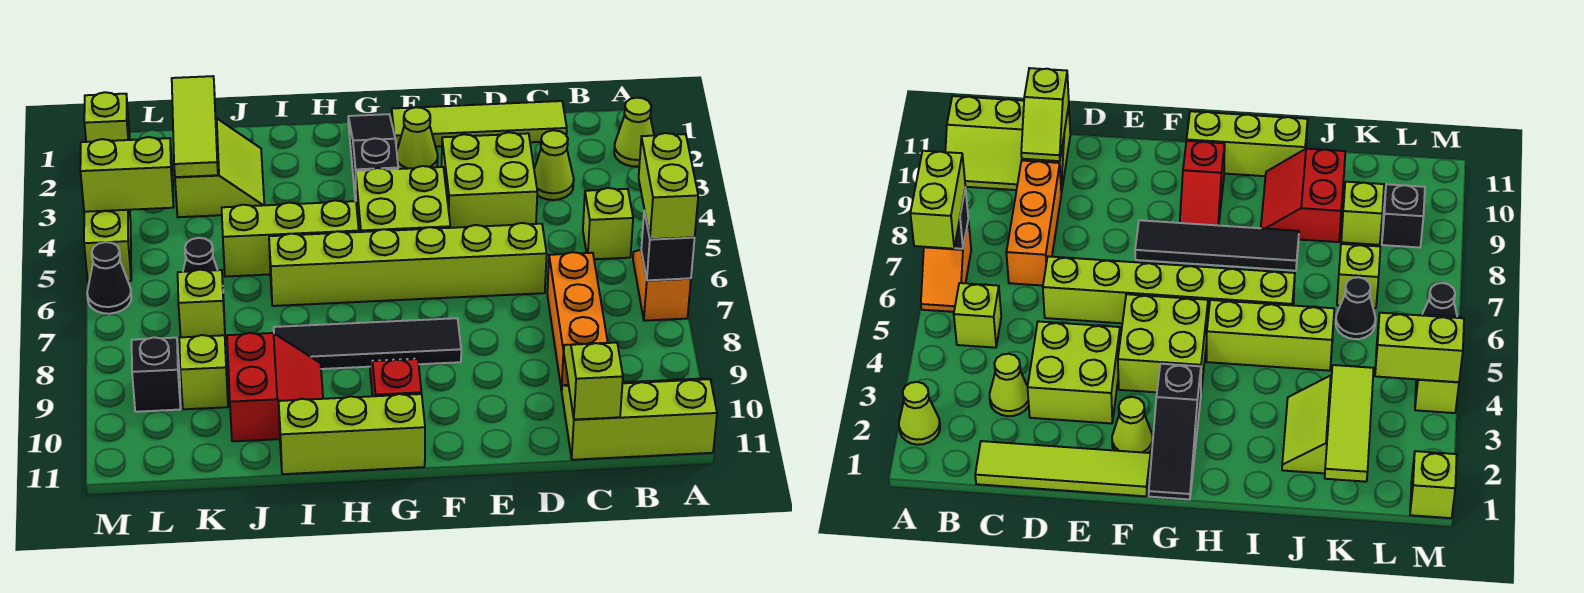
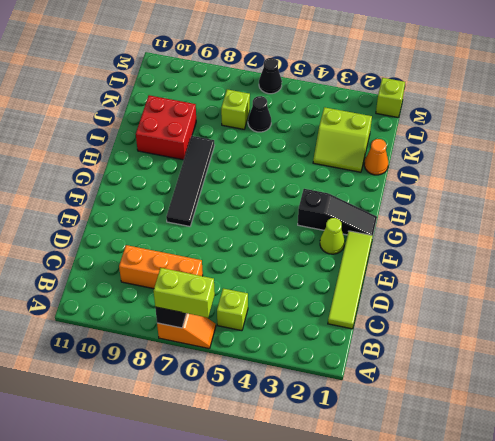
red 2x2 brick [136,95,196,160] -> red 2x2 slope [227,333,323,441]
orange 1x1 cone [364,139,388,175] -> none
none -> lime 1x1 cone [614,98,654,167]
none -> lime 2x3 slope [561,379,717,460]
none -> lime 1x1 cone [534,130,574,200]
none -> lime 2x2 brick [442,132,537,228]

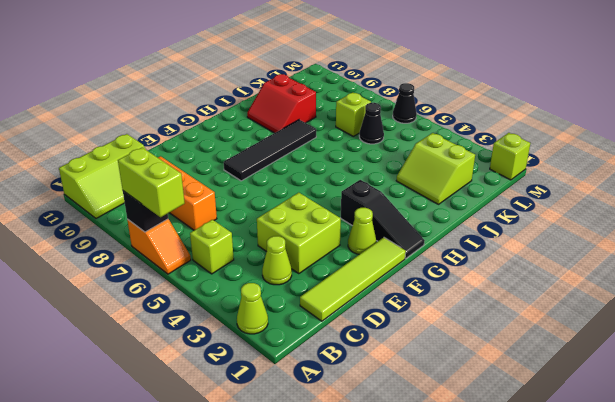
none -> lime 1x6 brick [269,223,547,306]
none -> lime 2x2 brick [356,166,450,232]
none -> red 1x2 slope [370,359,422,396]
none -> lime 1x3 brick [279,394,425,474]

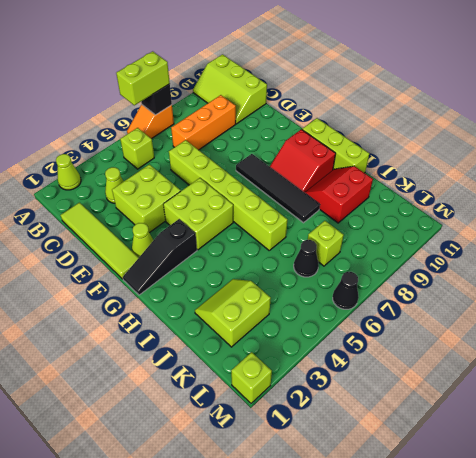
red 2x2 slope [270,129,336,193] -> red 1x2 slope [370,359,422,396]
none -> lime 1x3 brick [222,200,359,277]
none -> lime 1x1 brick [179,335,228,409]
none -> black 1x1 brick [132,337,181,412]
none -> lime 1x2 brick [84,210,131,283]

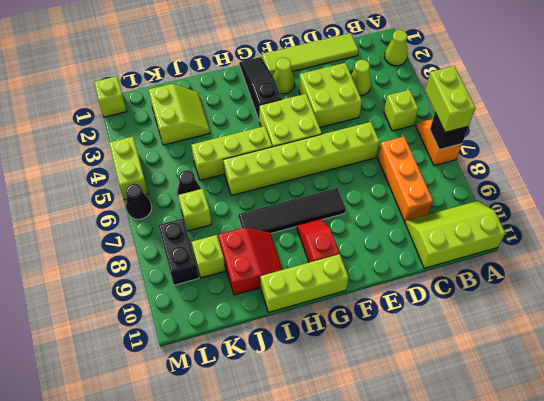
black 1x2 brick [158,218,199,285] -> black 1x1 brick [132,337,181,412]
none -> lime 1x2 slope [564,343,623,420]
none -> lime 1x3 tile [172,76,218,177]
none -> lime 1x2 brick [80,137,174,212]

